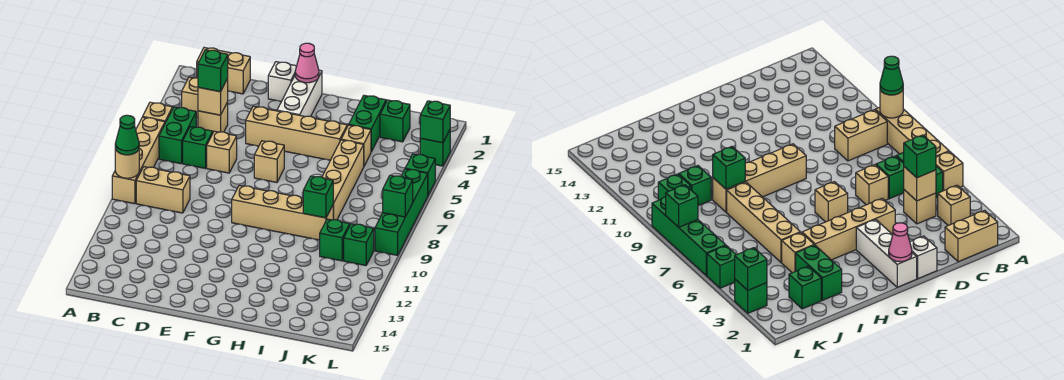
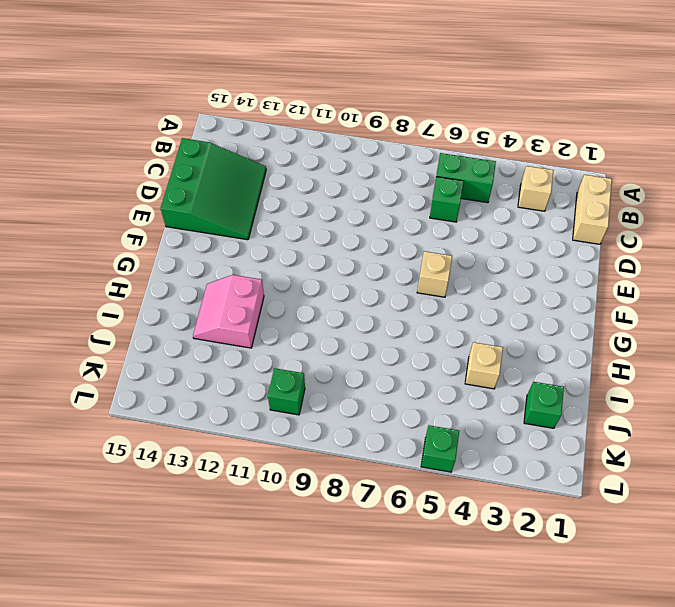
green 3x3 slope [161,138,266,240] -> none
pink 2x2 slope [193,275,264,348] -> none
none -> tan 1x1 brick [143,102,173,123]
none -> tan 1x4 brick [112,117,165,204]
none -> tan 1x2 brick [136,167,190,213]
none -> tan 1x1 brick [198,102,228,132]

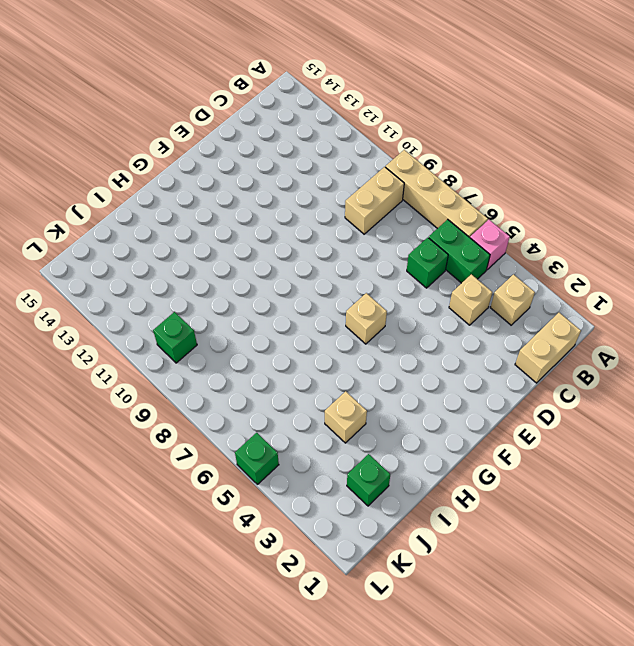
pink 1x1 brick [470,220,510,270] -> tan 1x1 brick [143,102,173,123]
none -> tan 1x1 brick [207,131,237,173]
none -> white 1x1 brick [268,62,297,102]
none -> tan 1x4 brick [246,106,347,160]
none -> white 1x3 brick [277,70,322,117]

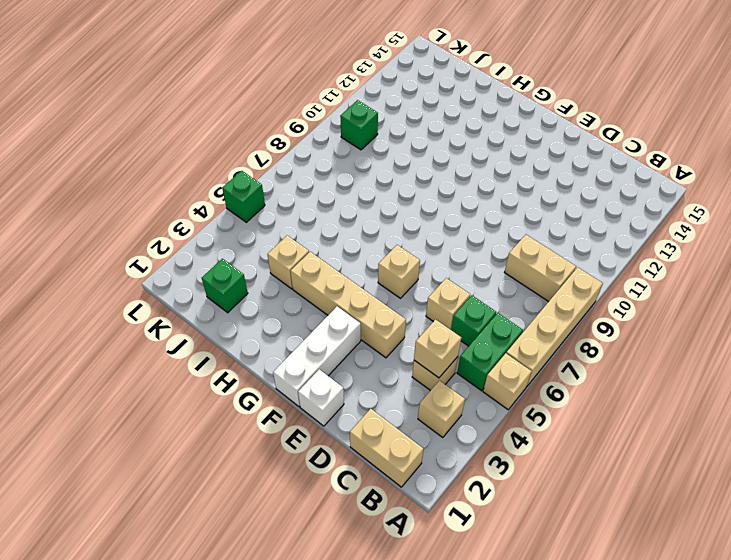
none -> tan 1x4 brick [232,185,333,240]
none -> green 1x2 brick [349,95,386,152]
none -> tan 1x4 brick [322,140,364,220]
none -> green 1x1 brick [320,219,350,261]

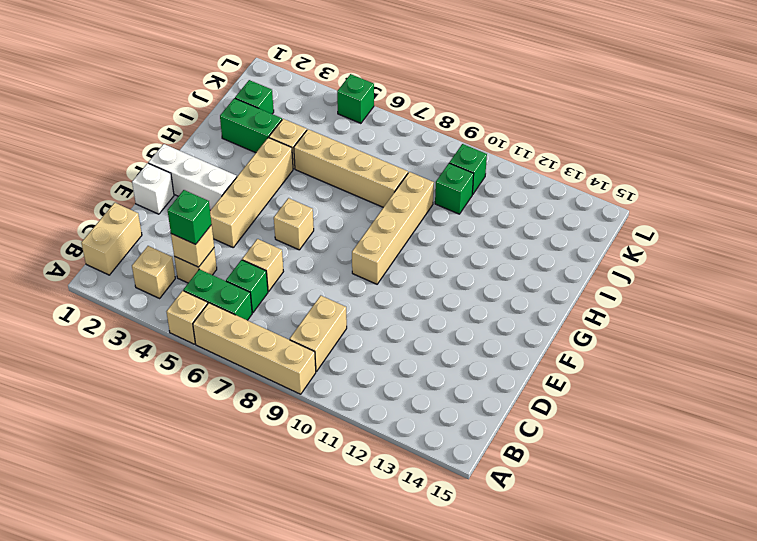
none -> green 1x1 brick [420,130,450,166]
none -> green 1x4 brick [375,169,428,255]
none -> tan 1x1 round brick [115,148,139,178]
none -> pink 1x1 cone [295,43,319,83]

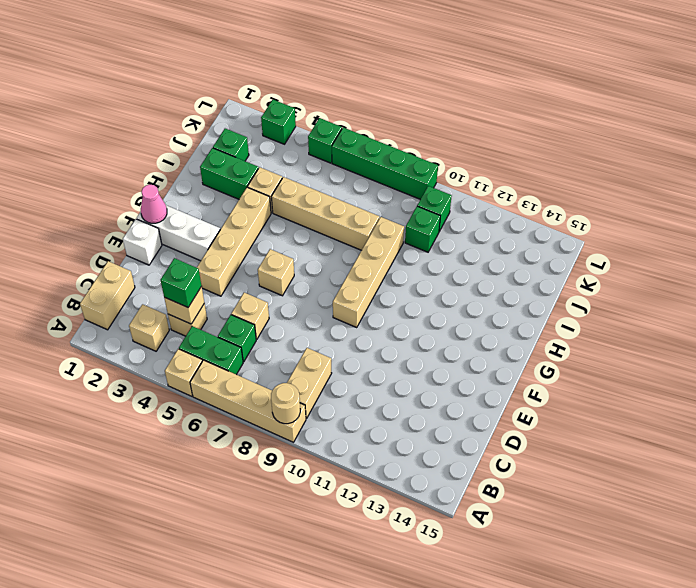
none -> green 1x1 brick [303,176,333,218]
none -> green 1x1 brick [420,101,450,143]
none -> green 1x1 brick [383,175,413,217]
none -> green 1x1 cone [115,115,139,155]

